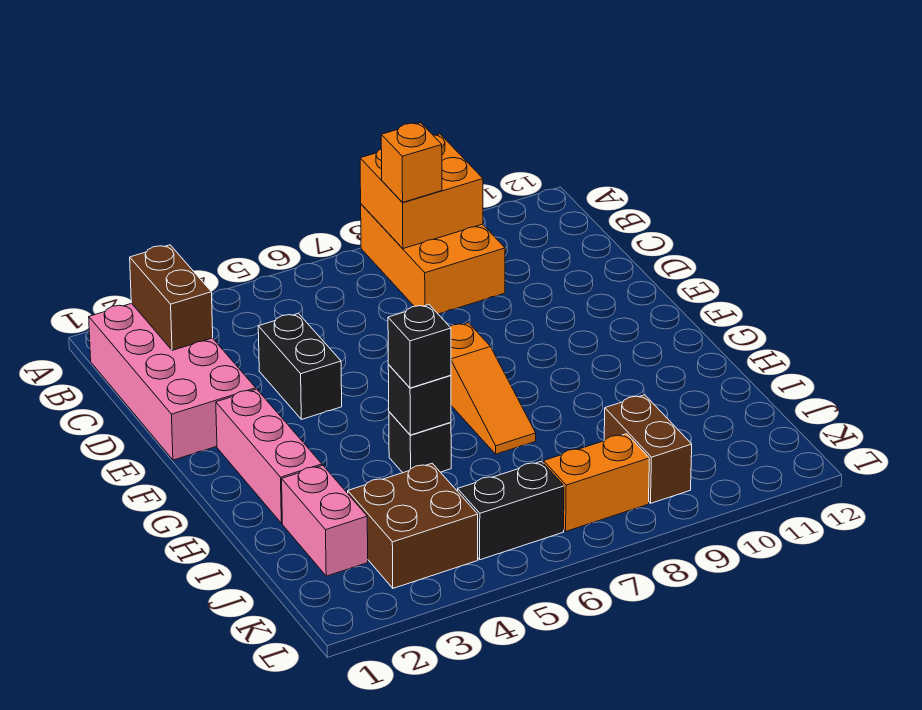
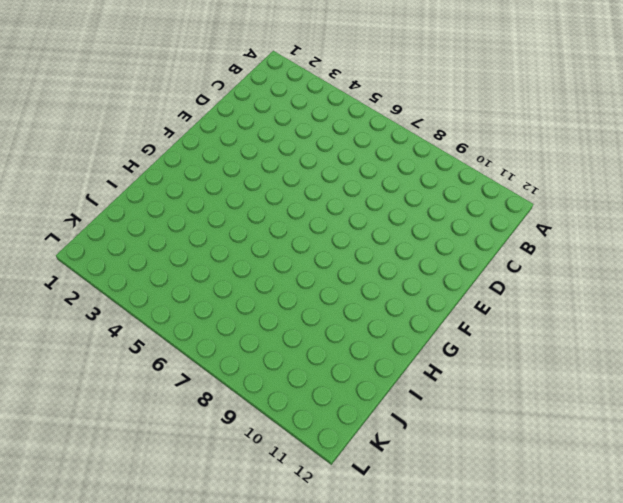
none -> orange 2x3 brick [361,204,505,314]
none -> pink 2x4 brick [89,303,256,460]
none -> black 1x2 brick [258,313,342,419]

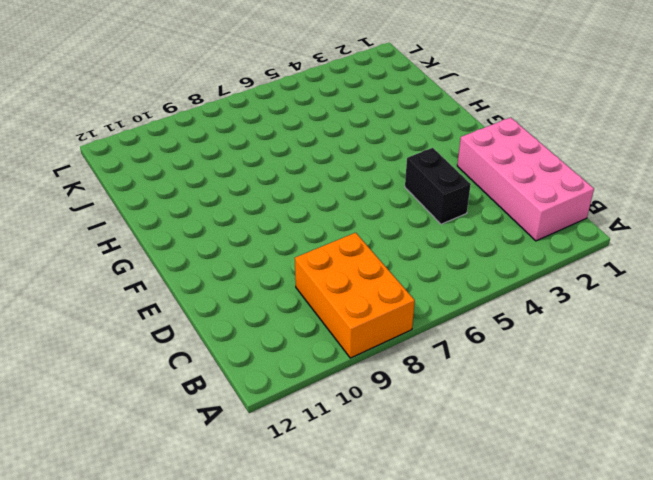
none -> pink 1x3 brick [216,389,322,523]
none -> orange 1x3 slope [450,323,536,454]
none -> black 1x1 brick [389,412,451,473]

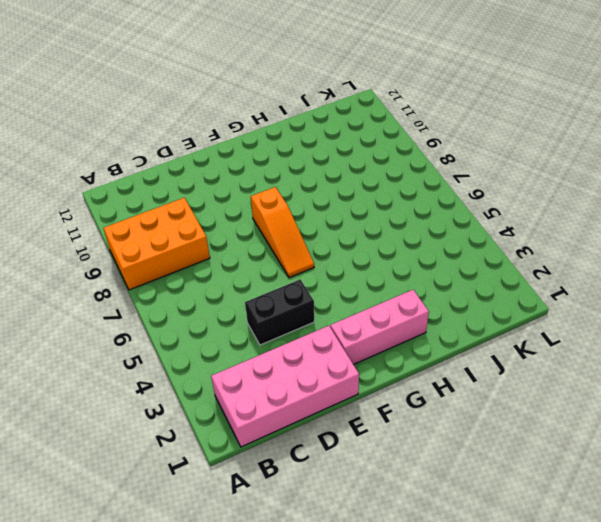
orange 1x3 slope [251,187,314,278] -> orange 1x3 slope turned to [450,323,536,454]
none -> black 1x1 brick [389,412,451,473]
none -> pink 1x2 brick [282,465,368,576]
none -> brown 2x2 brick [348,463,478,588]

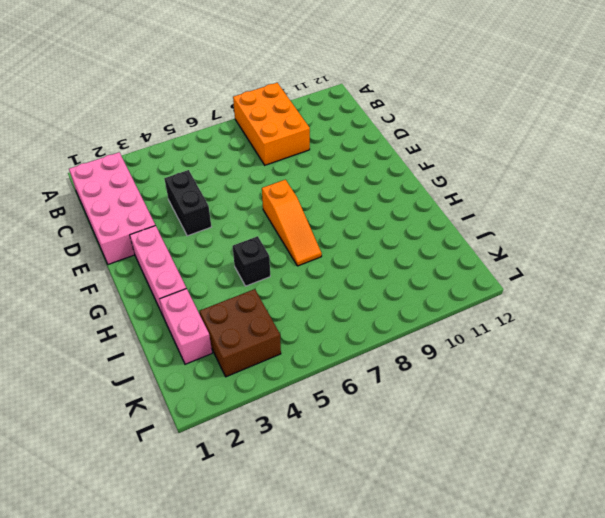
none -> brown 1x2 brick [604,395,692,503]
none -> black 1x2 brick [458,461,564,560]
none -> orange 1x2 brick [544,434,649,531]

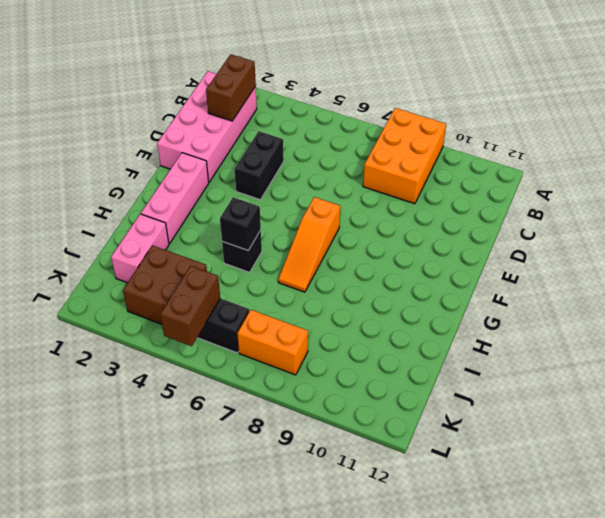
brown 1x2 brick [160,266,220,346] -> brown 1x2 brick moved to [604,395,692,503]
none -> orange 2x2 brick [360,134,483,249]
none -> orange 1x1 brick [381,123,442,202]
none -> black 1x1 brick [388,305,451,388]

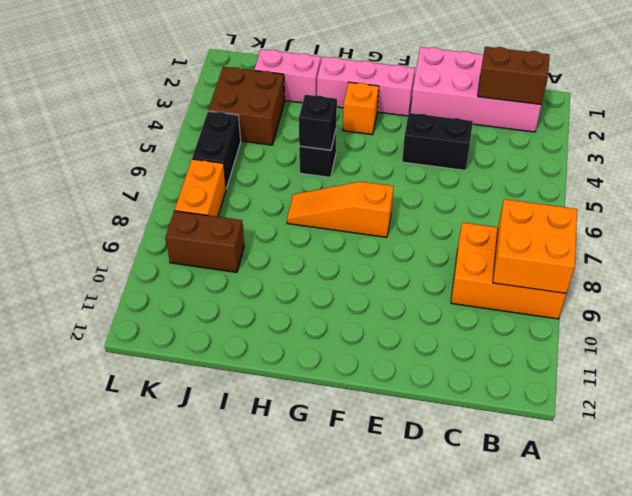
orange 1x1 brick [343,82,379,135] -> orange 1x1 brick moved to [381,123,442,202]
none -> black 1x1 brick [388,305,451,388]

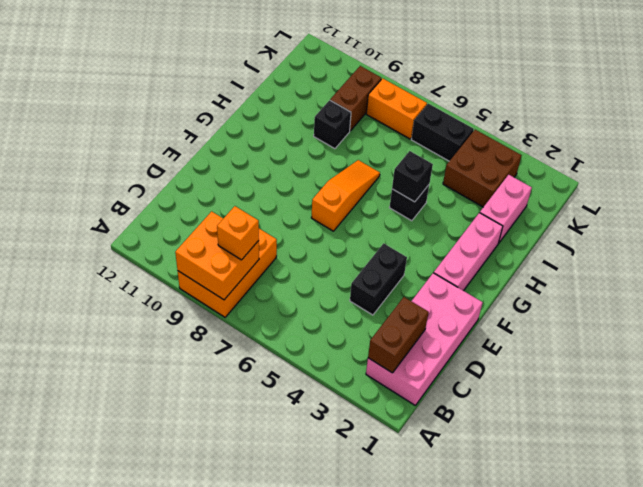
black 1x1 brick [314,100,351,149] -> black 1x1 brick moved to [388,305,451,388]

